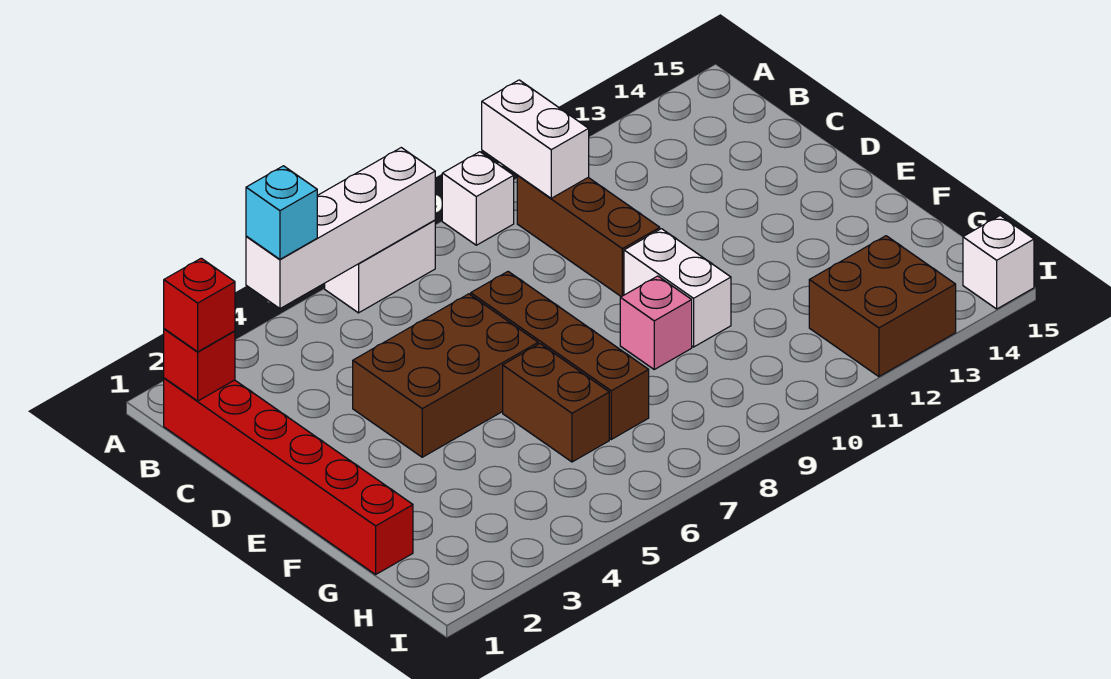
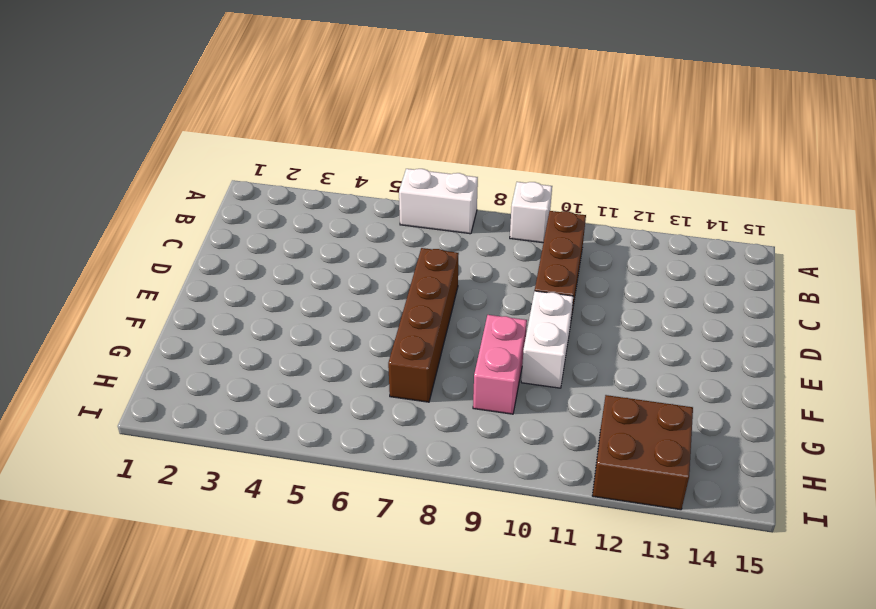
pink 1x2 brick [473,315,527,414] -> pink 1x1 brick [620,276,692,369]
none -> red 1x6 brick [164,378,413,574]
none -> brown 2x3 brick [353,294,538,457]
none -> brown 1x2 brick [503,344,609,462]

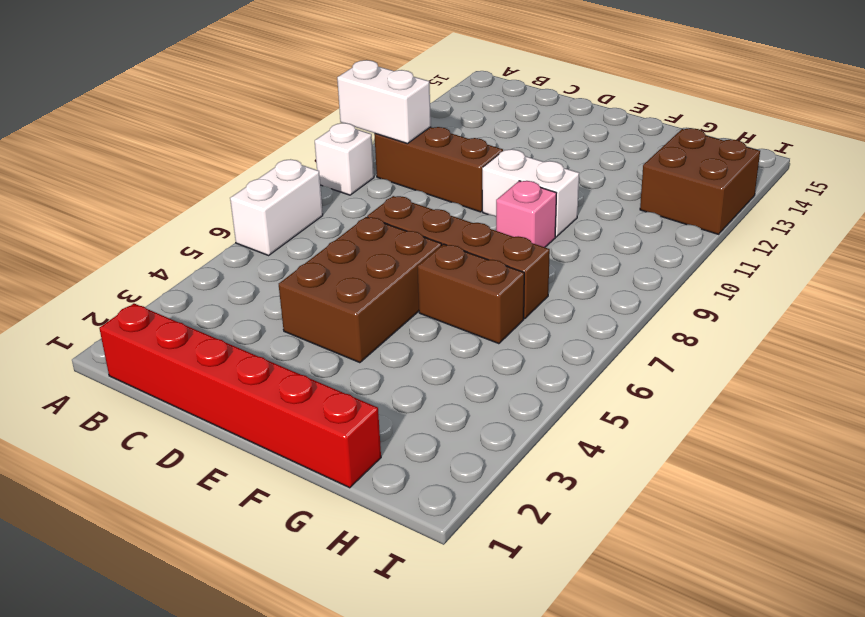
none -> white 1x1 brick [963,216,1034,309]
none -> white 1x4 brick [246,148,435,309]
none -> red 1x1 brick [164,329,235,401]

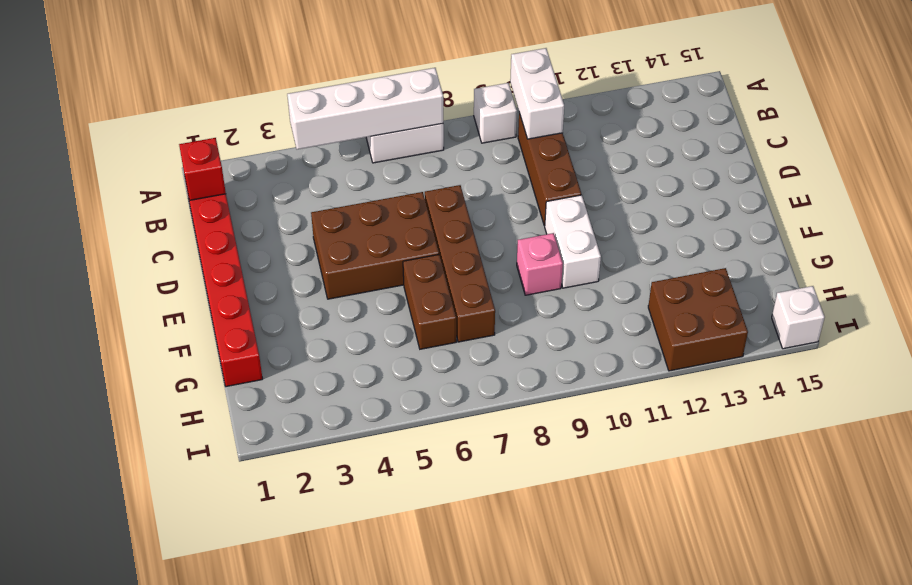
none -> cyan 1x1 brick [246,166,317,259]
none -> red 1x1 brick [164,258,235,352]

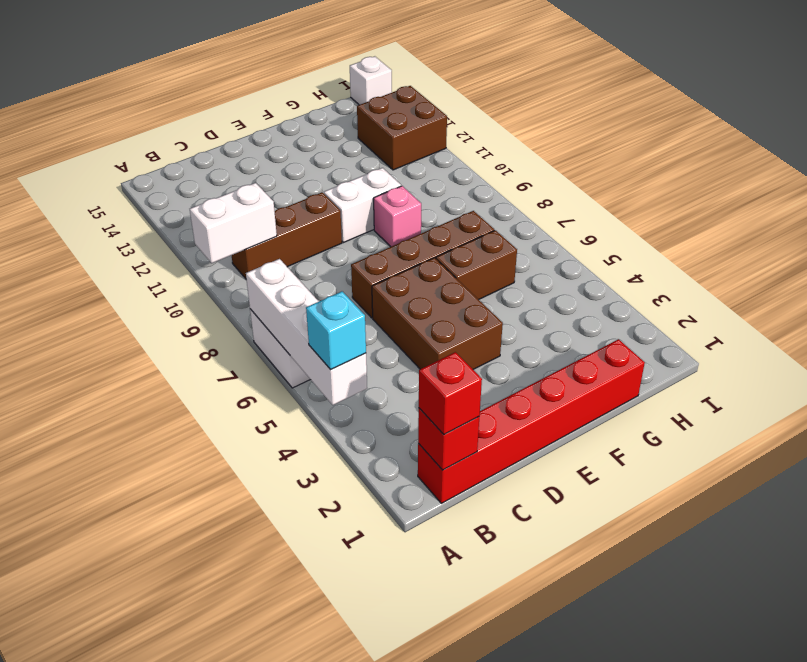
none -> white 1x1 brick [442,152,514,245]

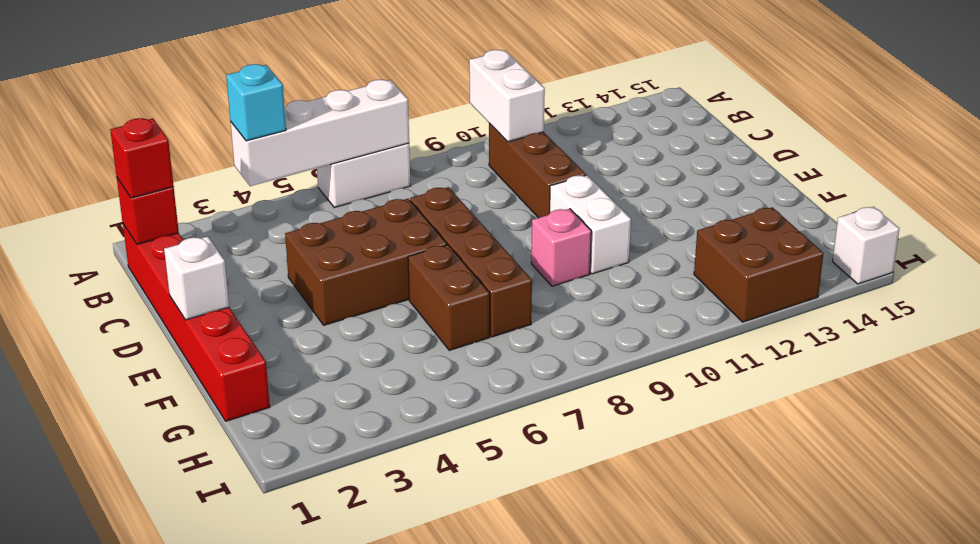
white 1x1 brick [164,236,229,320] -> white 1x1 brick moved to [442,152,514,245]

